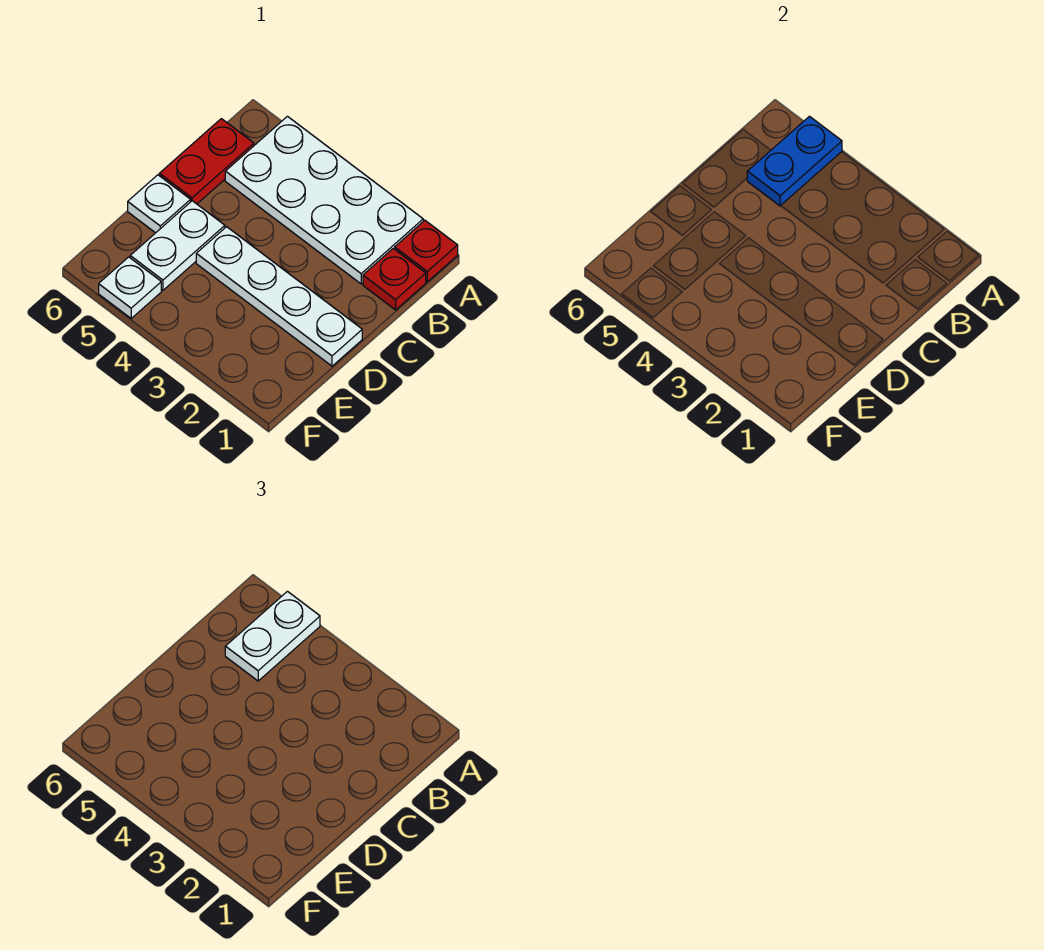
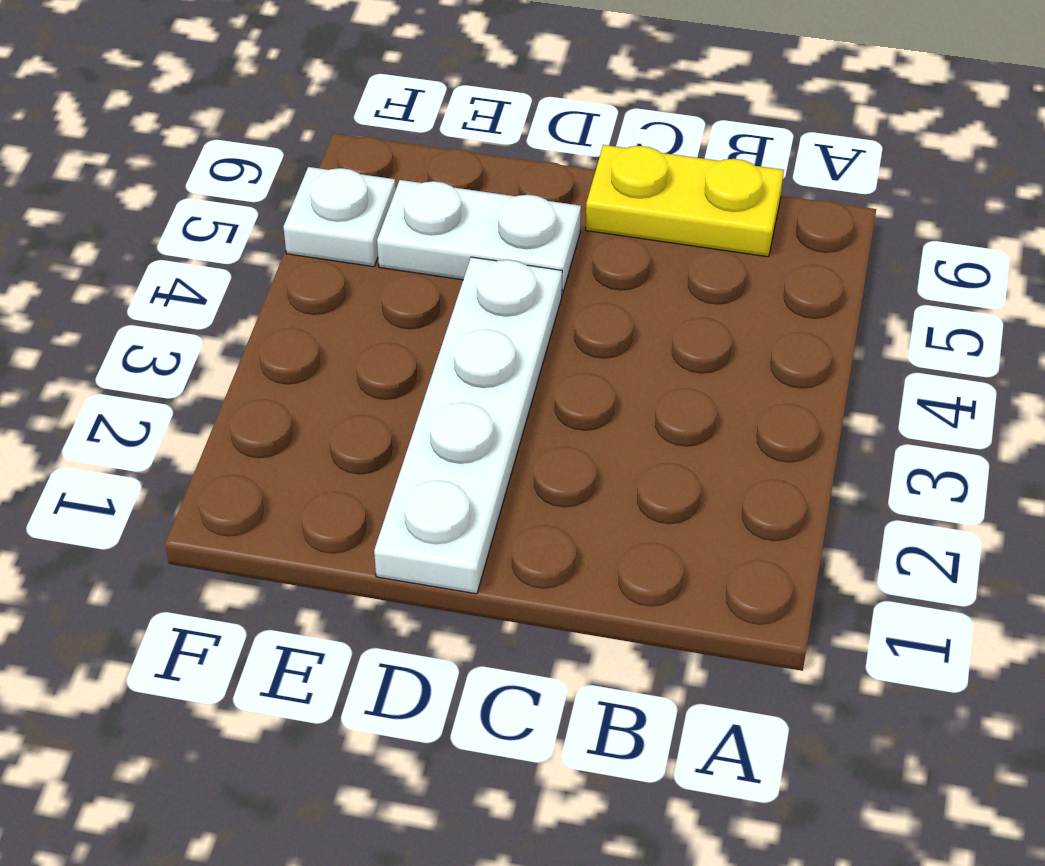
yellow 1x2 plate [586,145,784,257] -> red 1x2 plate [159,119,254,204]
none -> red 1x1 plate [395,220,458,282]
none -> white 2x4 plate [225,116,423,284]

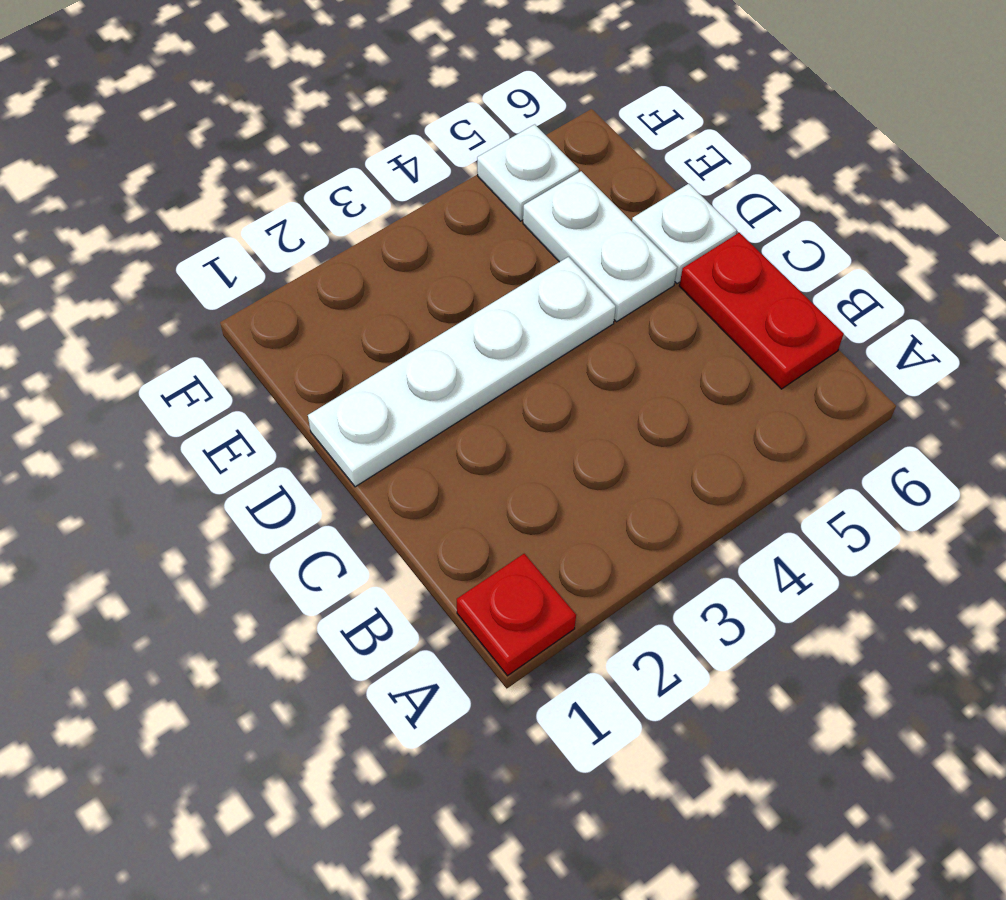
none -> white 2x4 plate [225,116,423,284]
none -> red 1x1 plate [363,249,426,310]

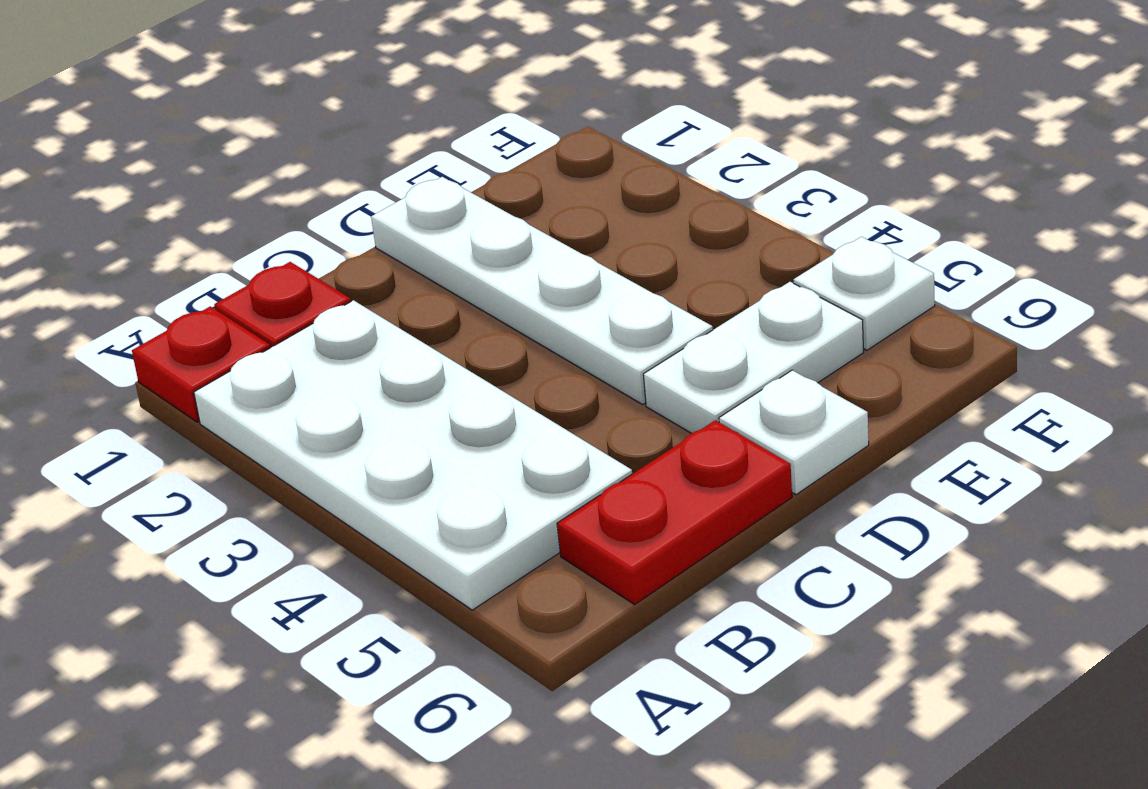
none -> blue 1x2 plate [747,116,842,206]
none -> white 1x2 plate [225,591,320,681]

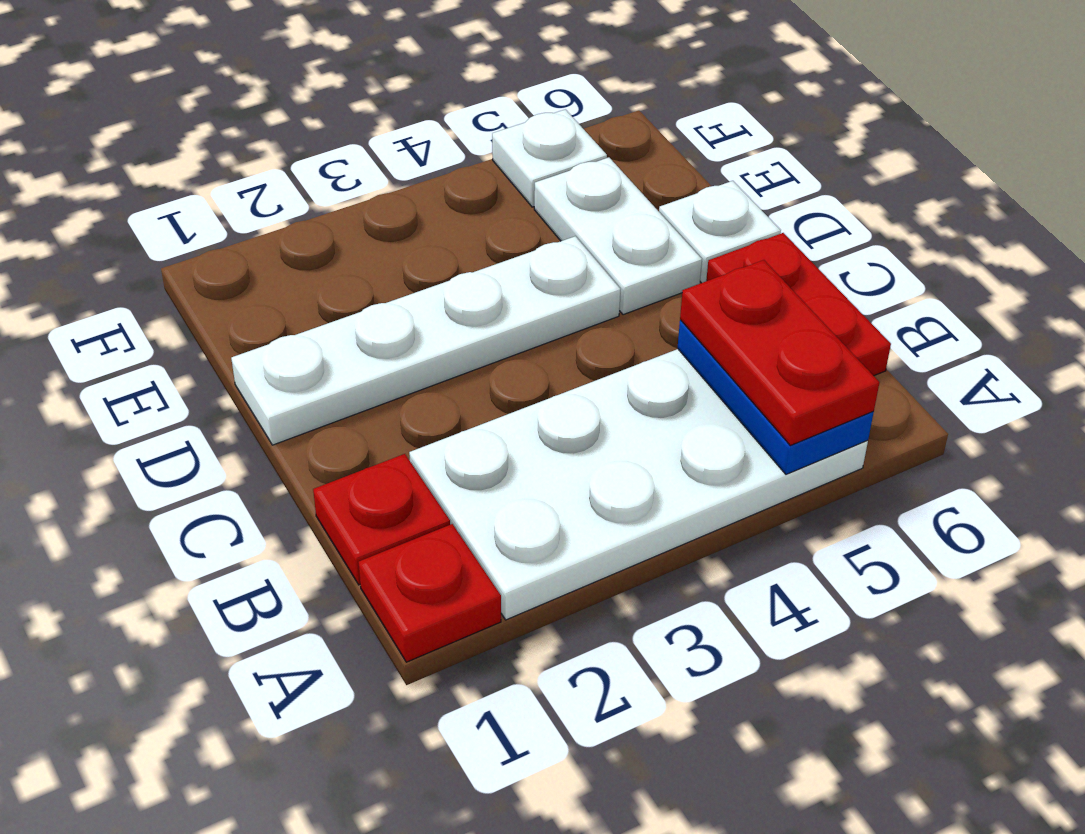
red 1x2 plate [680,260,879,446] -> white 1x2 plate [225,591,320,681]

